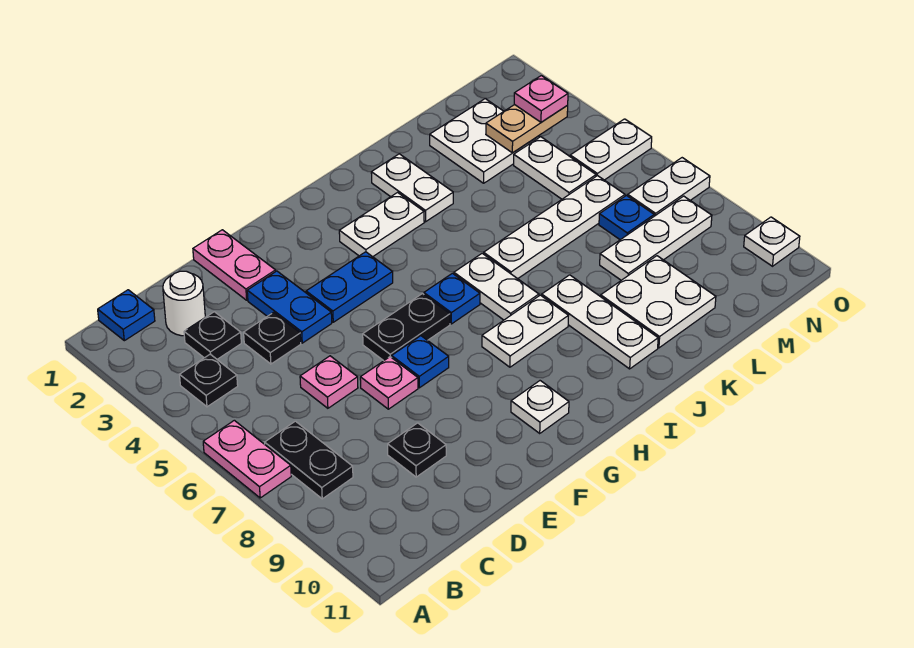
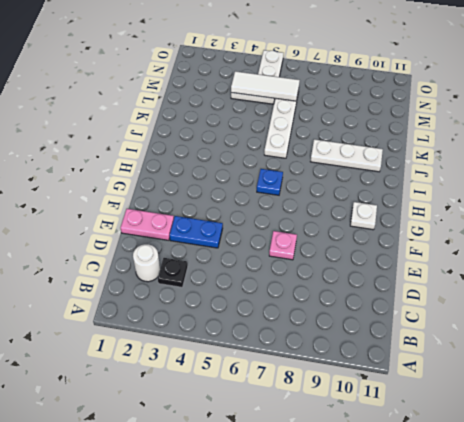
white 1x3 tile [231,71,300,101] -> none
none -> pink 1x2 plate [203,420,291,498]
none -> blue 1x1 plate [98,290,155,341]
none -> black 1x1 plate [180,354,238,407]
none -> black 1x2 plate [265,421,353,499]

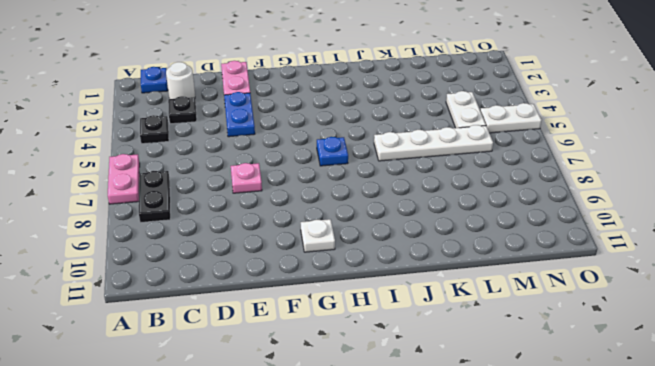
none -> black 1x1 plate [244,313,301,364]
none -> pink 1x1 plate [300,356,358,408]
none -> black 1x1 plate [388,423,446,477]
none -> blue 1x2 plate [306,252,393,322]

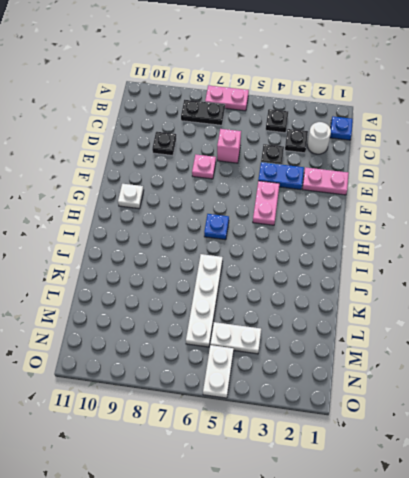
pink 1x1 brick [217,129,241,163] -> pink 1x1 plate [300,356,358,408]
pink 1x2 plate [253,181,279,225] -> blue 1x2 plate [306,252,393,322]
none -> black 1x2 plate [363,294,450,361]
none -> blue 1x1 plate [392,336,449,388]
none -> white 1x2 plate [339,193,424,257]
none -> white 1x2 plate [482,295,568,367]

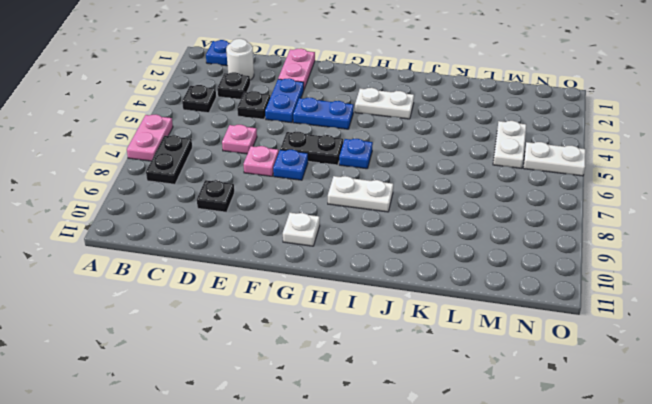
none -> white 1x2 plate [454,253,539,320]
none -> white 1x2 plate [371,154,453,222]
none -> white 1x4 plate [484,175,625,279]
none -> white 1x3 plate [542,275,658,369]

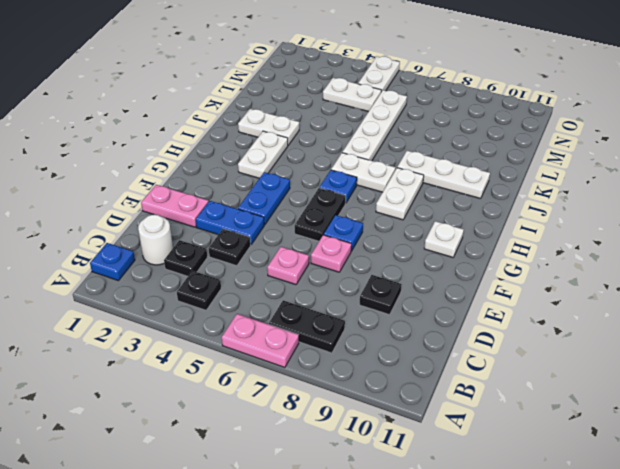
none -> white 2x2 plate [601,256,716,348]
none -> white 2x2 plate [430,99,539,183]
none -> white 1x3 plate [600,196,712,280]
none -> blue 1x1 plate [599,195,654,240]

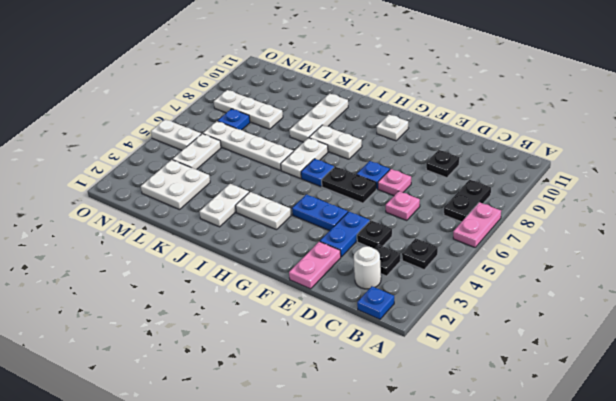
none -> white 2x2 plate [601,256,716,348]
none -> white 1x2 plate [628,158,710,216]
none -> white 1x1 plate [744,217,800,266]
none -> tan 1x2 plate [486,105,568,153]

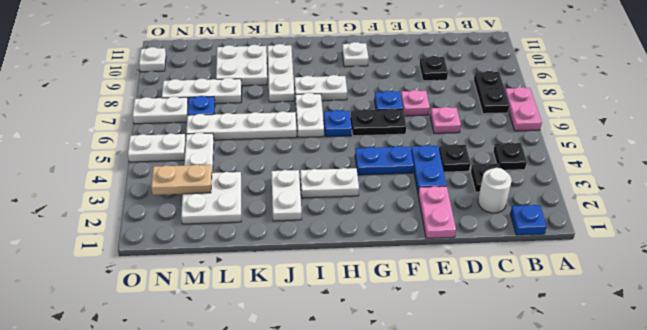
none -> pink 1x1 plate [514,76,568,122]

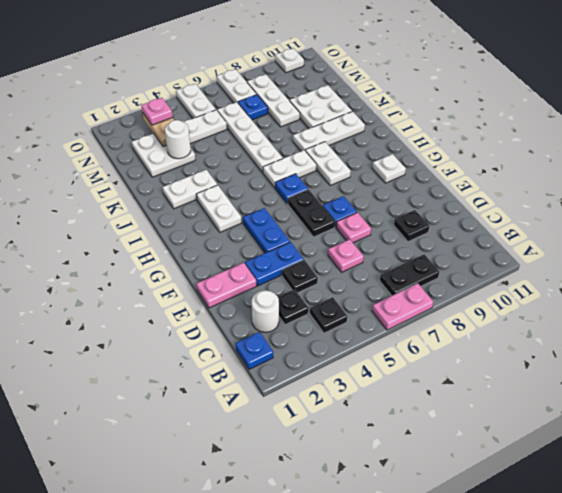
white 1x1 round brick [165,120,191,159] -> none

